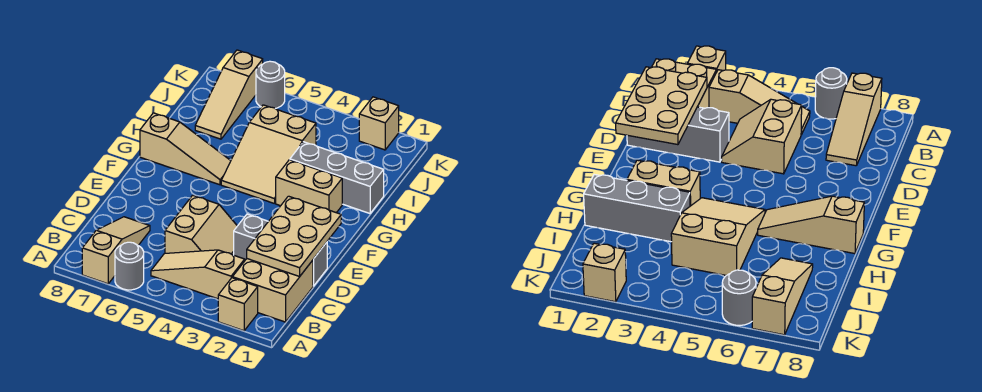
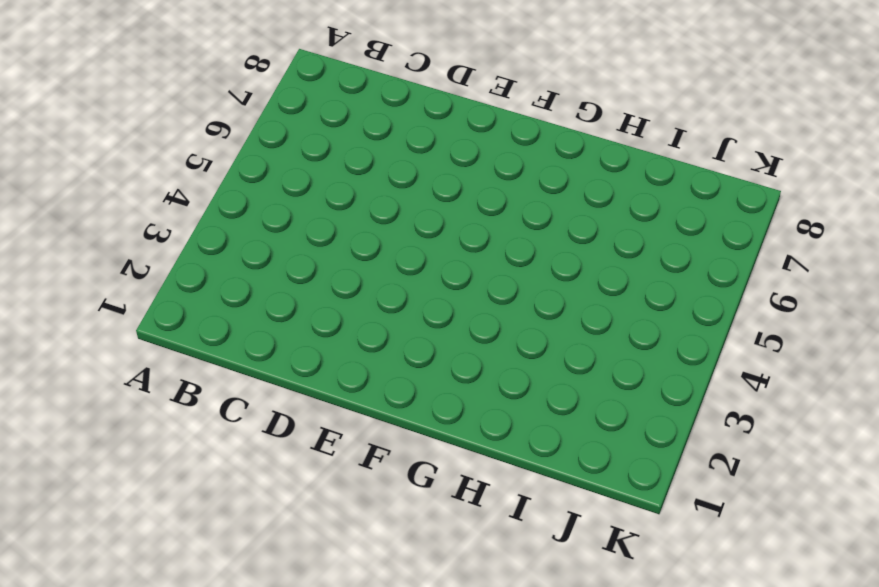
none -> tan 1x1 brick [218,278,258,331]
none -> grey 1x1 round brick [115,242,144,290]
none -> tan 1x3 slope [82,217,150,284]

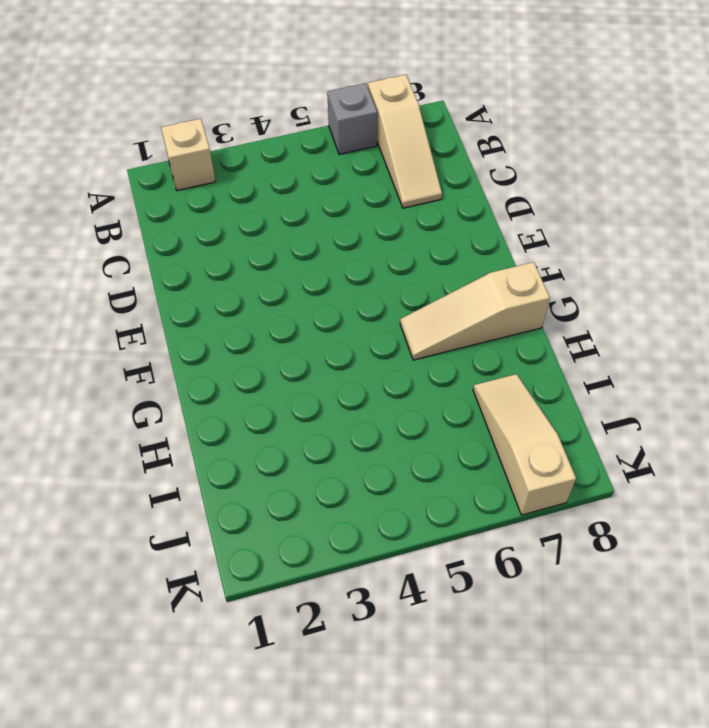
grey 1x1 brick [327,83,377,154] -> grey 1x1 round brick [115,242,144,290]
none -> tan 2x2 brick [232,259,313,322]
none -> tan 1x3 slope [151,250,245,299]
none -> tan 2x2 slope [165,195,237,255]

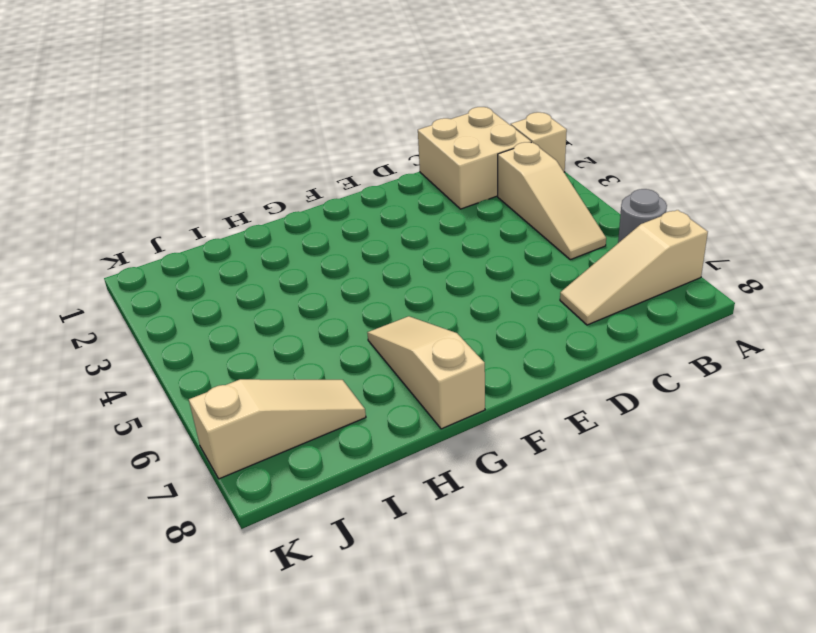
none -> tan 2x2 slope [165,195,237,255]
none -> grey 1x3 brick [234,214,327,286]
none -> tan 1x2 brick [276,160,342,213]

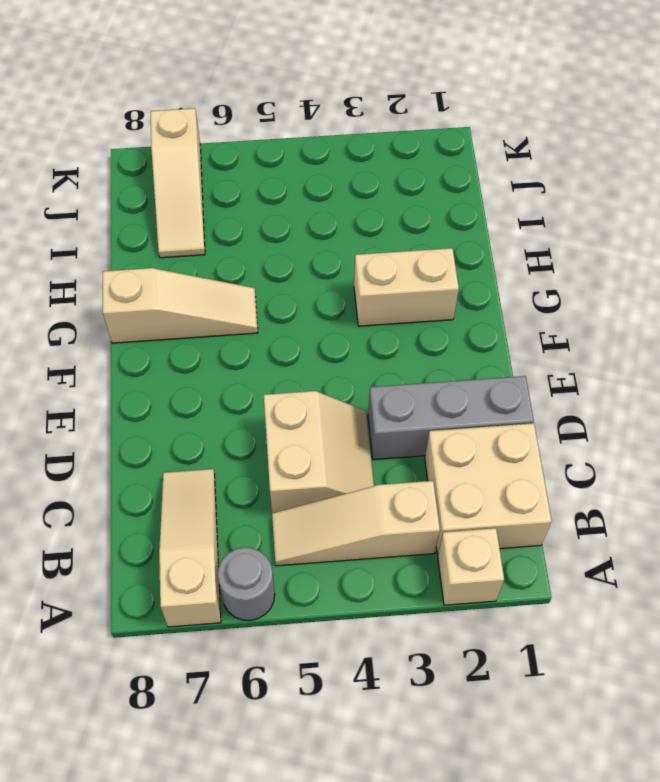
none -> tan 2x3 slope [221,105,316,204]
none -> grey 1x3 brick [290,142,384,213]
none -> tan 1x1 brick [359,97,399,150]

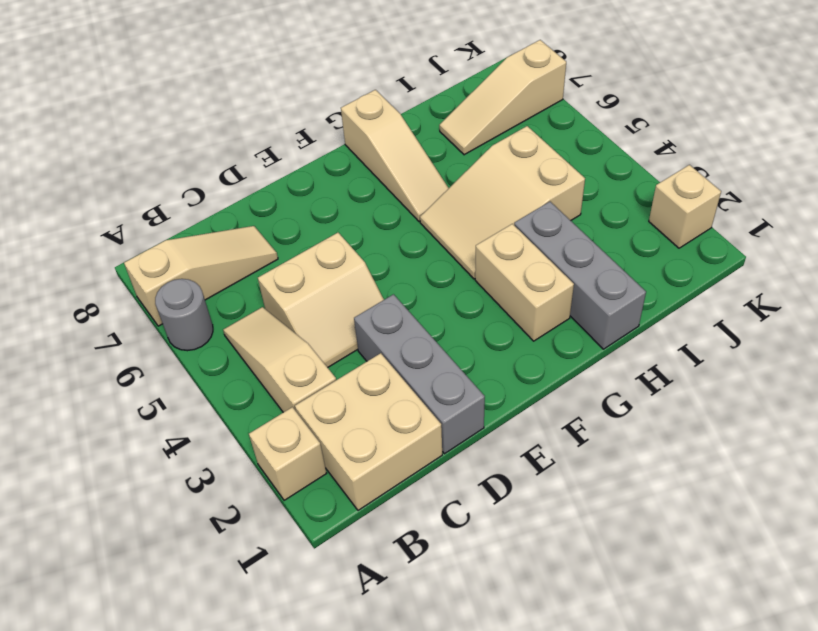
none -> grey 1x1 round brick [256,61,285,109]
none -> tan 2x3 plate [247,196,341,277]

